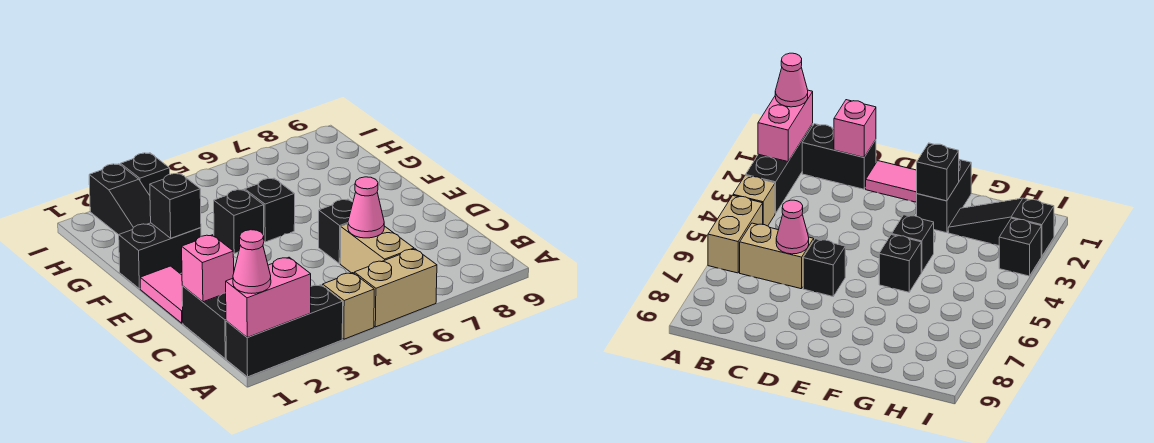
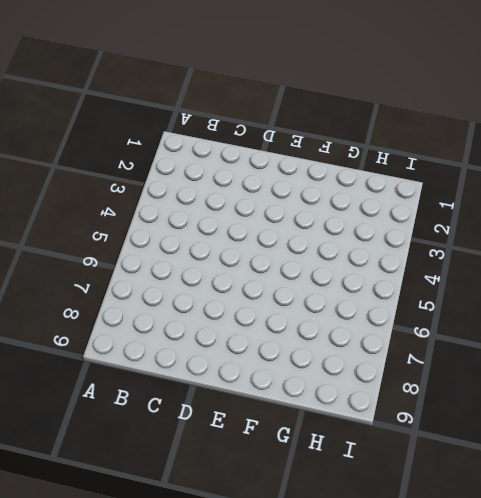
none -> black 1x3 brick [226,285,343,377]
none -> tan 1x1 brick [323,273,374,339]
none -> tan 1x2 brick [354,249,437,327]

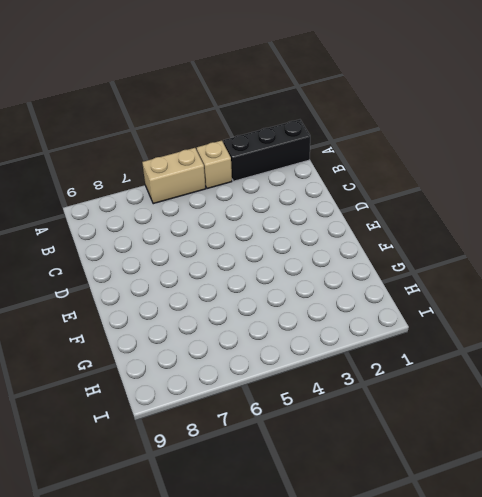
none -> black 1x2 brick [182,286,226,359]
none -> tan 1x2 brick [340,224,414,273]
none -> pink 1x2 tile [140,266,183,323]

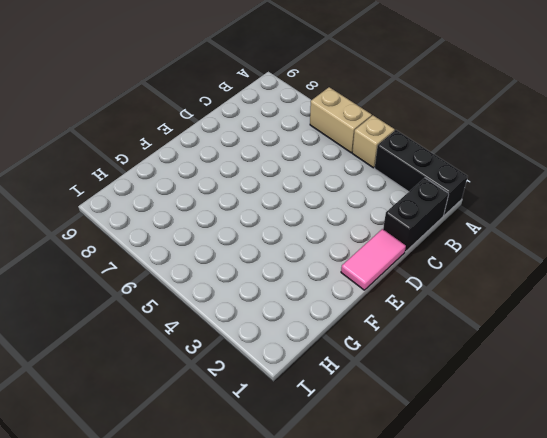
none -> tan 1x2 brick [340,224,414,273]
none -> black 1x1 brick [319,199,353,264]
none -> black 1x2 brick [119,223,201,289]

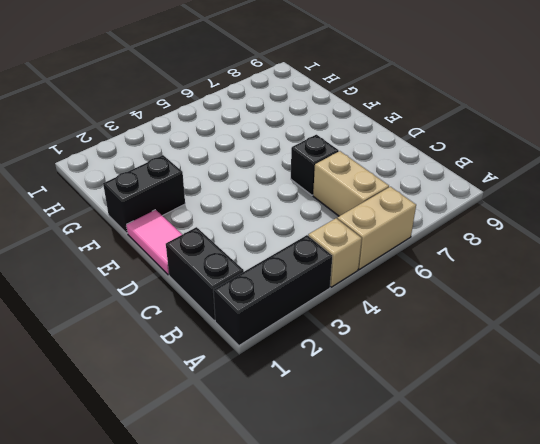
none -> black 1x1 brick [214,190,264,253]
none -> black 1x1 brick [245,178,295,242]
none -> black 1x3 slope [89,164,151,235]

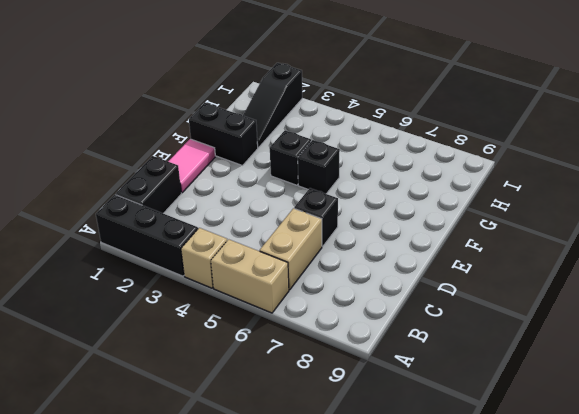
none -> black 1x1 brick [121,153,170,195]
none -> pink 1x2 brick [226,257,311,337]
none -> pink 1x1 brick [182,235,234,302]

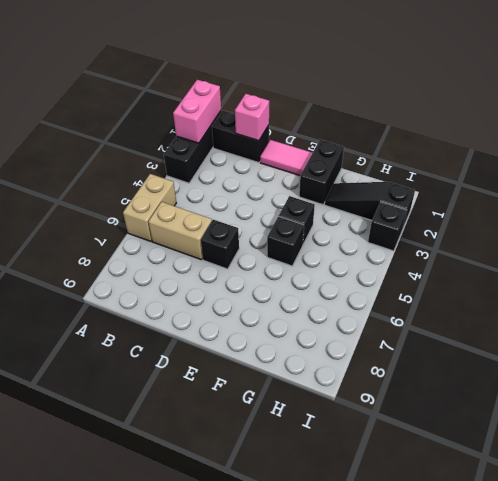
none -> tan 1x1 brick [323,273,374,339]
none -> pink 1x1 cone [348,177,384,238]
none -> black 1x1 brick [150,173,201,238]

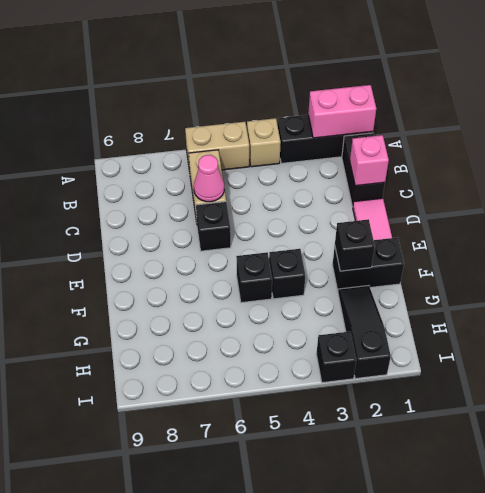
none -> pink 1x1 cone [233,230,271,293]

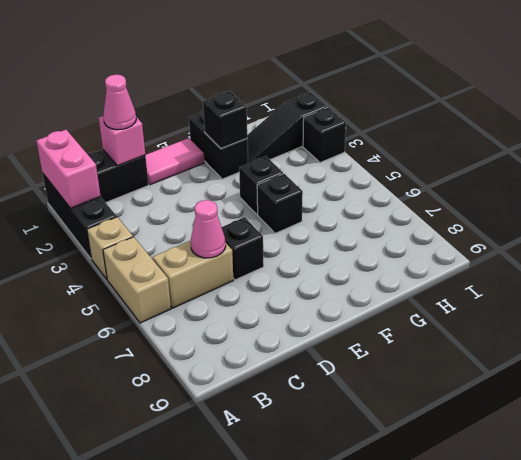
pink 1x1 cone [103,75,136,130] -> pink 1x1 cone moved to [233,230,271,293]

